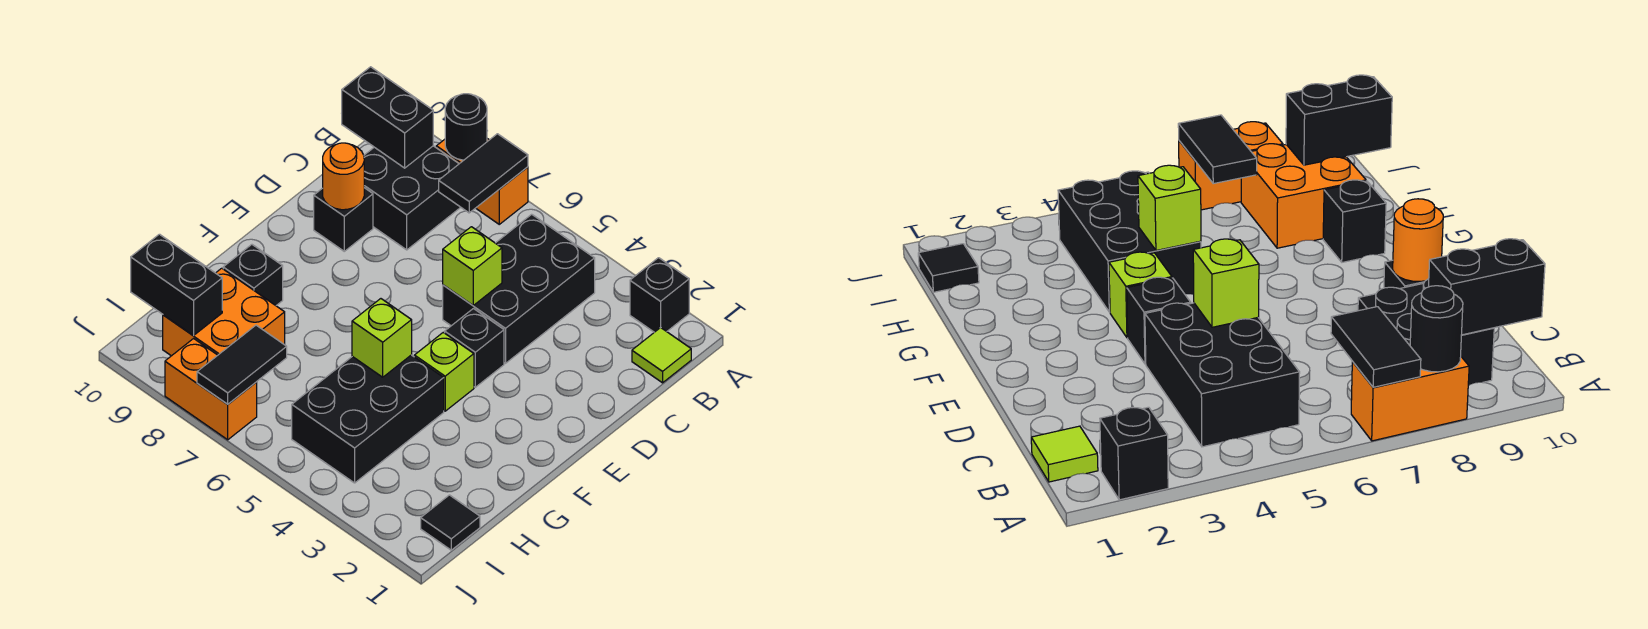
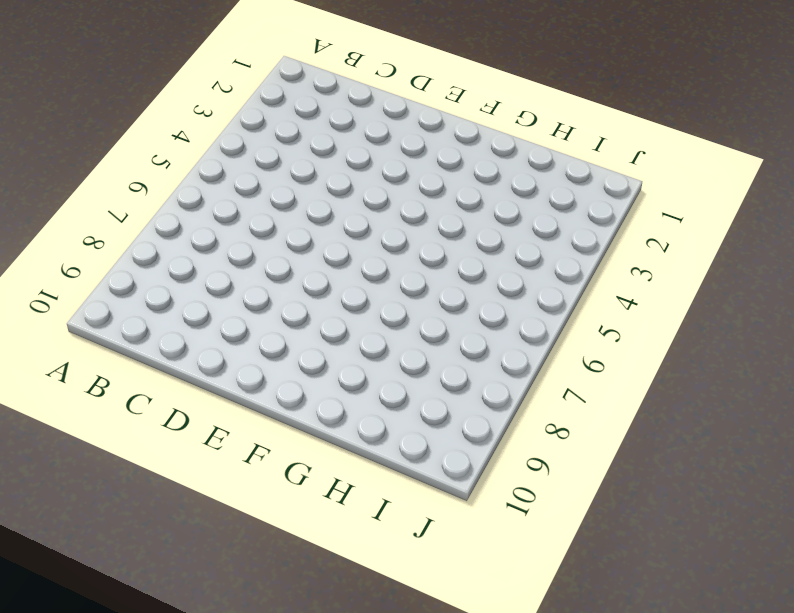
none -> black 1x1 brick [630,258,689,332]
none -> orange 1x2 brick [436,139,528,224]
none -> lime 1x1 tile [632,328,691,383]

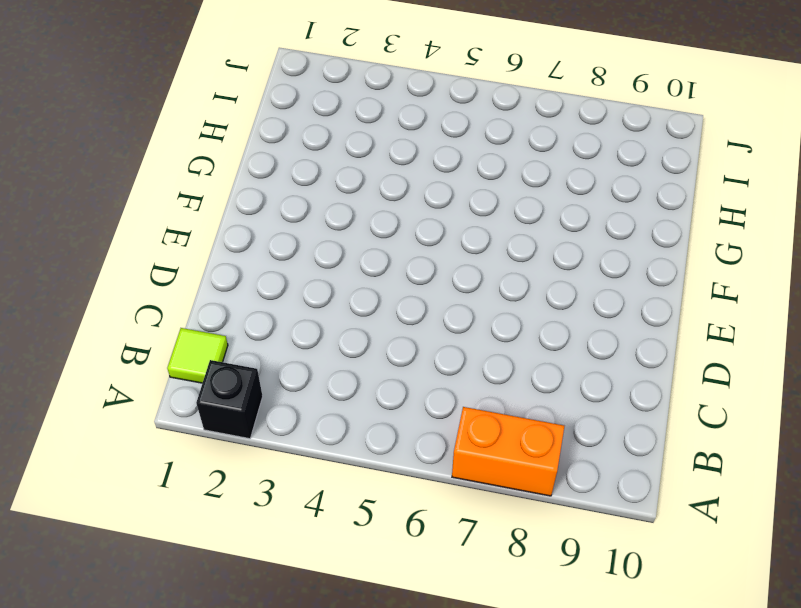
none -> black 2x3 brick [443,214,595,363]
none -> black 2x2 brick [364,146,461,250]
none -> black 1x1 brick [314,188,373,251]

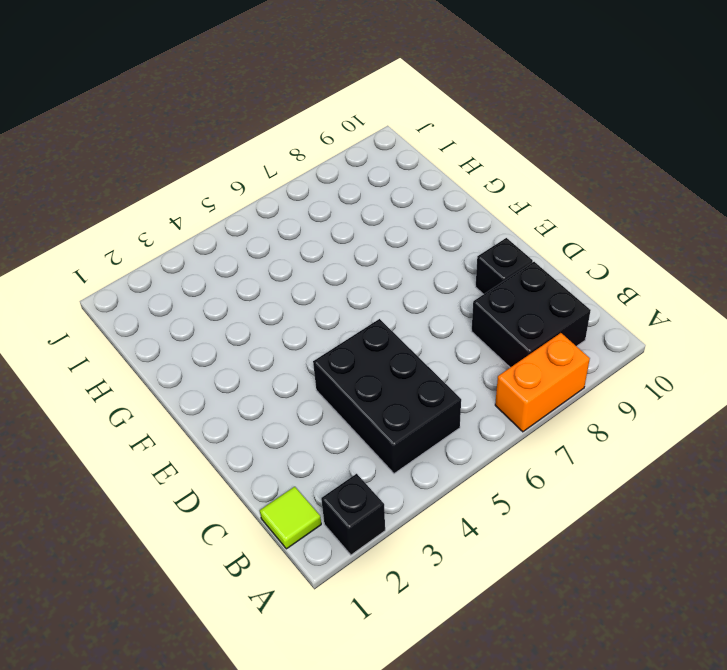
none -> black 1x1 brick [445,309,504,387]
none -> lime 1x1 brick [414,332,474,411]
none -> black 2x3 brick [292,355,444,483]

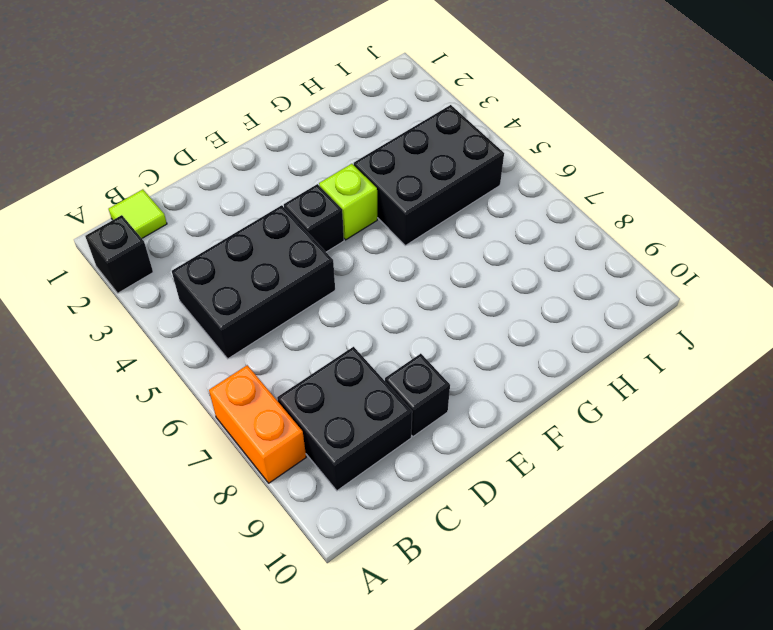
none -> black 1x1 brick [223,245,283,305]
none -> orange 2x2 brick [163,268,285,356]
none -> black 1x1 tile [421,495,480,550]

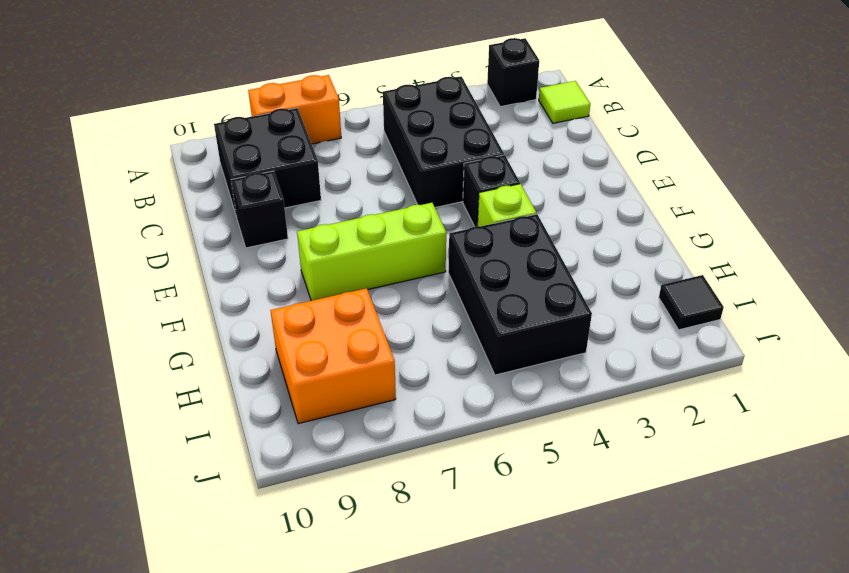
lime 1x3 brick [297,203,446,301] -> none
none -> black 1x1 brick [223,245,283,305]
none -> orange 1x2 brick [165,339,257,440]
none -> black 1x2 tile [439,134,528,213]

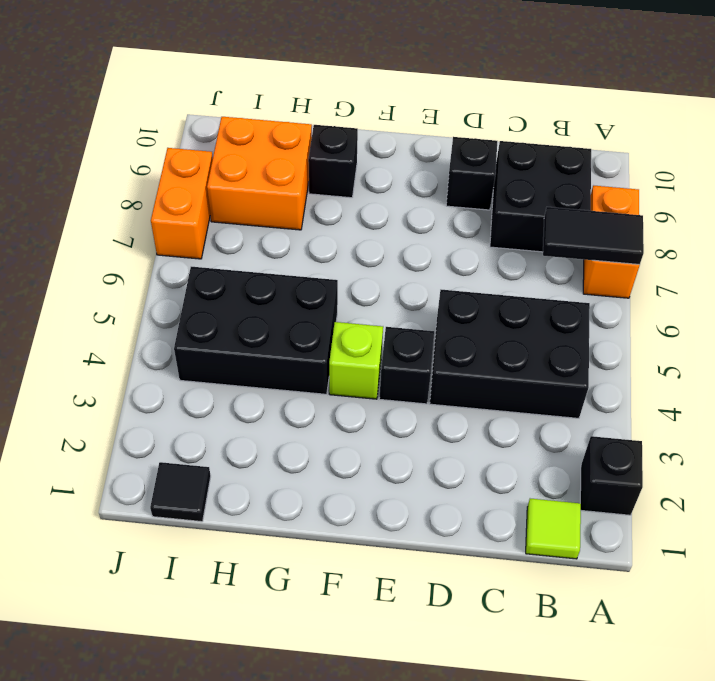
none -> black 1x1 round brick [445,94,487,160]
none -> black 1x2 brick [342,67,433,168]
none -> lime 1x1 brick [443,227,502,305]

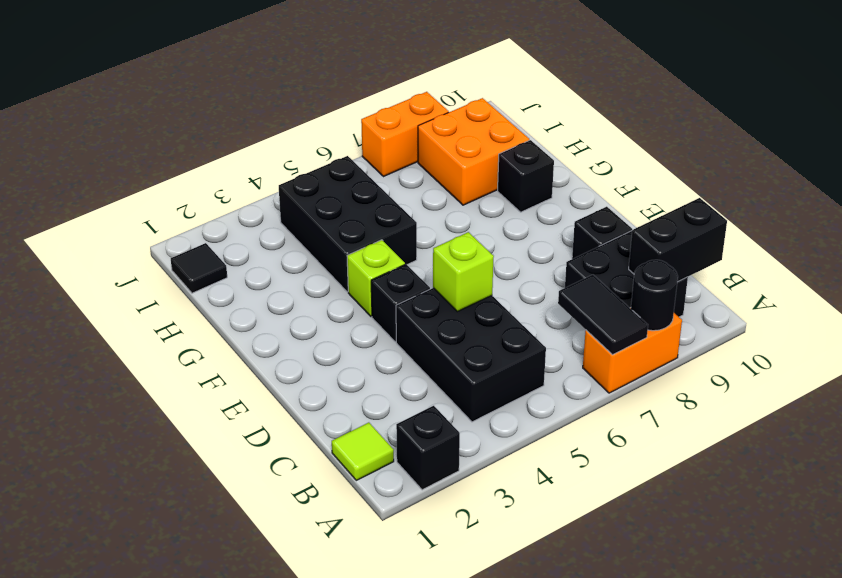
none -> orange 1x1 round brick [323,143,364,210]
none -> lime 1x1 brick [352,299,412,377]
none -> black 1x2 tile [197,325,287,404]

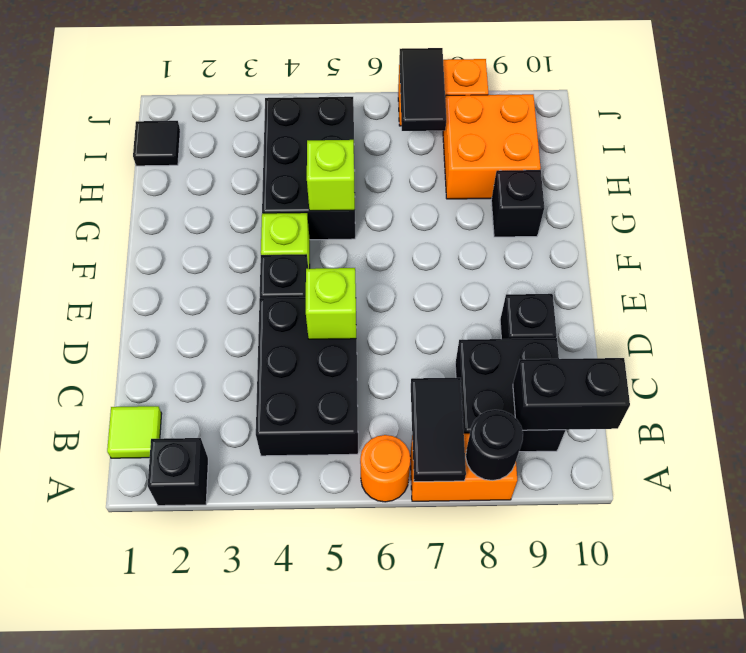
orange 1x1 round brick [360,435,410,502] -> orange 1x1 round brick moved to [323,143,364,210]
none -> black 1x2 brick [131,234,222,336]

